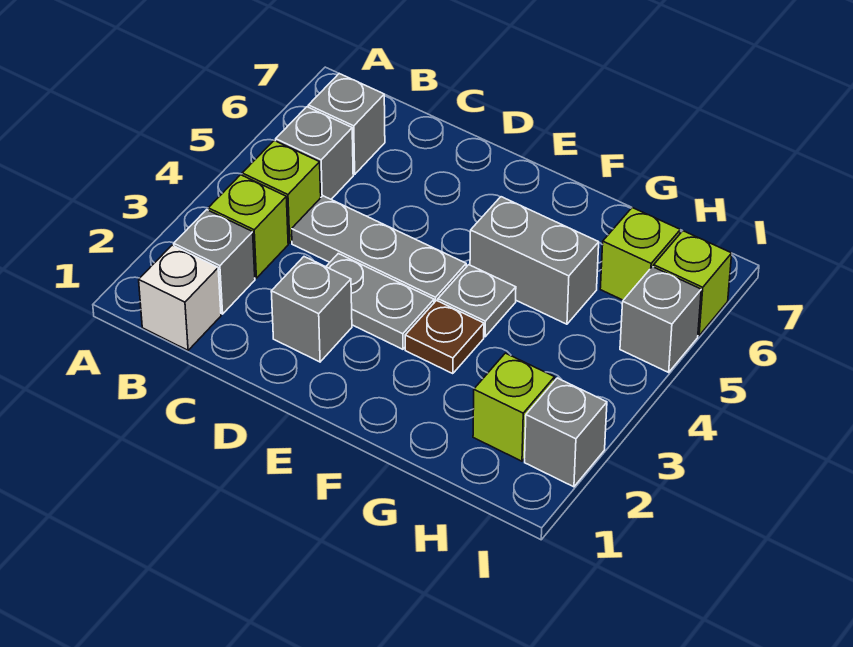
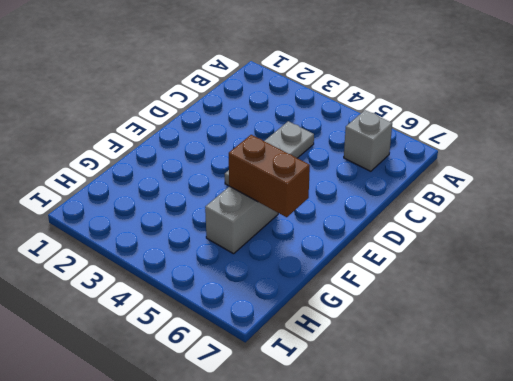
brown 1x2 brick [229,135,310,217] -> none
none -> white 1x1 brick [139,245,221,350]
none -> grey 1x1 brick [174,210,255,314]
none -> lime 1x1 brick [208,175,288,278]

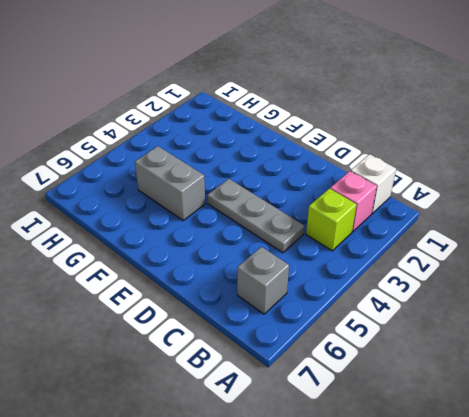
pink 1x1 brick [330,171,377,232] -> grey 1x1 brick [174,210,255,314]
none -> lime 1x1 brick [242,140,321,243]
none -> grey 1x1 brick [276,107,353,199]
none -> grey 1x1 brick [271,257,352,362]

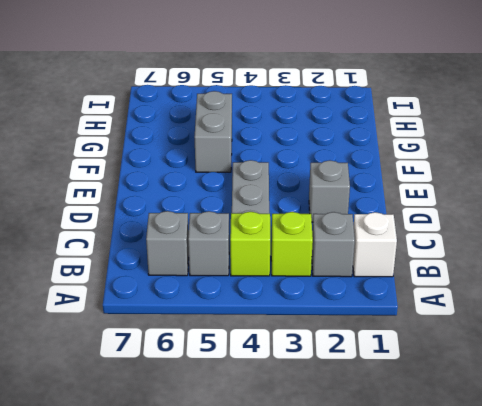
none -> grey 1x2 plate [326,254,434,349]
none -> brown 1x1 plate [405,301,484,374]
none -> grey 1x1 plate [438,265,516,337]

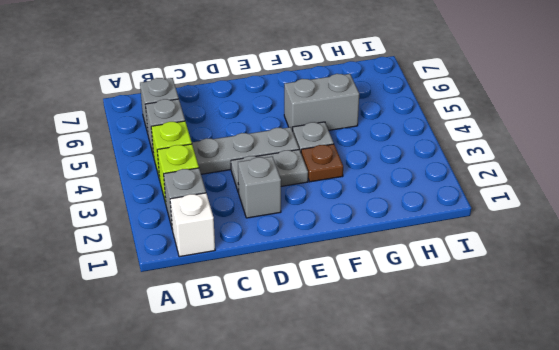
none -> lime 1x1 brick [473,353,555,461]
none -> lime 1x1 brick [600,208,680,300]
none -> grey 1x1 brick [525,378,607,487]

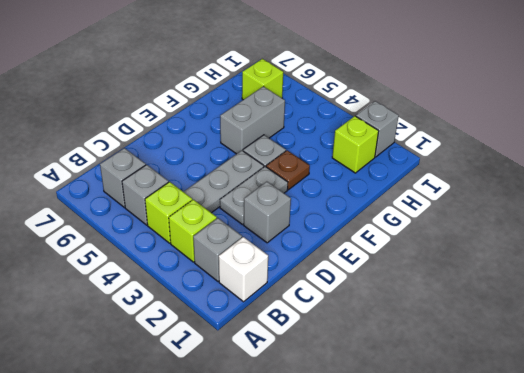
none -> grey 1x1 brick [620,267,701,372]
none -> lime 1x1 brick [654,231,732,336]

